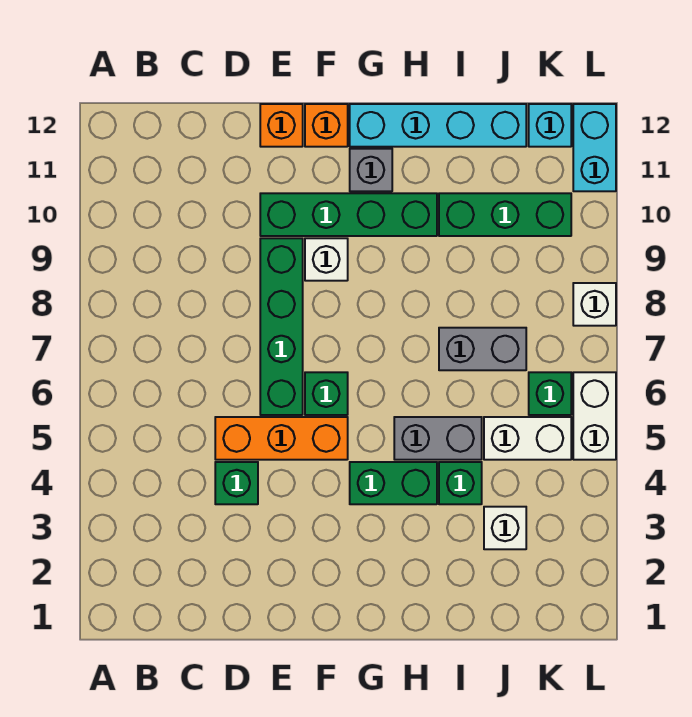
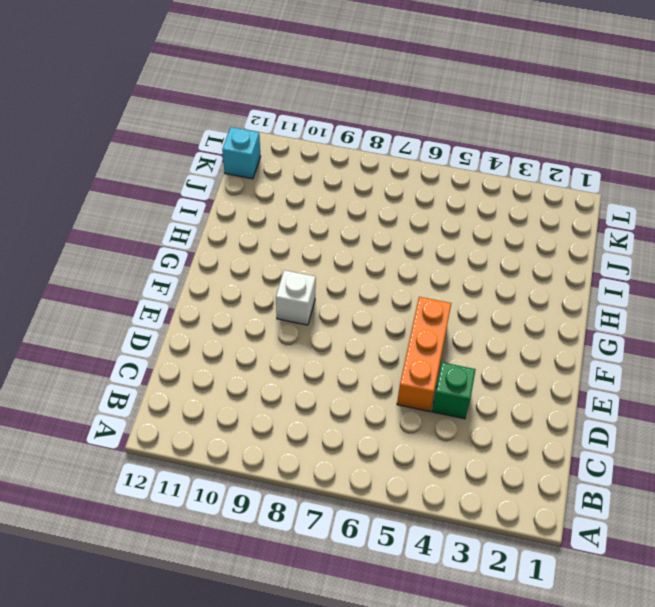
none -> green 1x4 brick [260,238,303,415]
none -> green 1x4 brick [260,193,437,236]
none -> orange 1x1 brick [260,104,303,147]

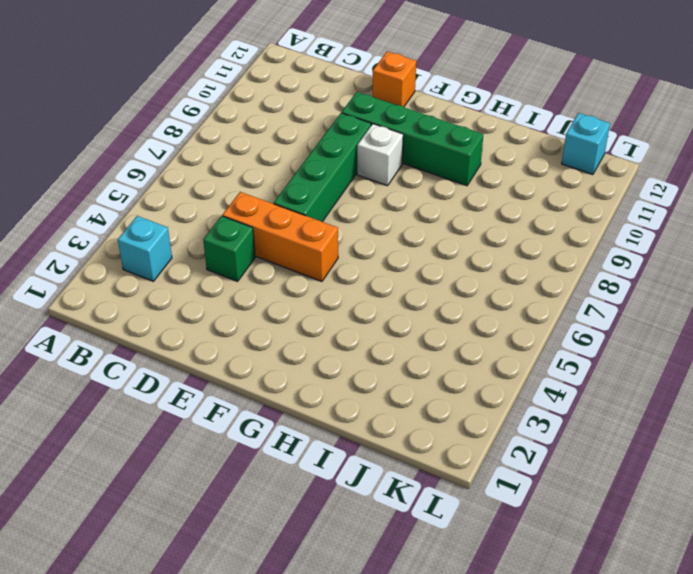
cyan 1x1 brick [118,216,172,281] -> none
none -> green 1x1 brick [305,372,348,415]
none -> orange 1x1 brick [305,104,348,147]
none -> green 1x2 brick [350,462,437,504]

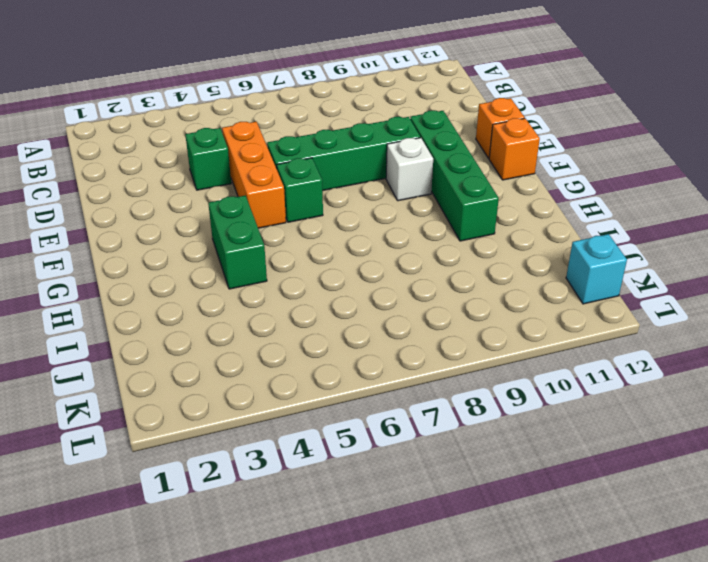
none -> grey 1x1 brick [350,149,392,191]
none -> cyan 1x4 brick [350,104,526,147]
none -> grey 1x2 brick [394,417,482,460]

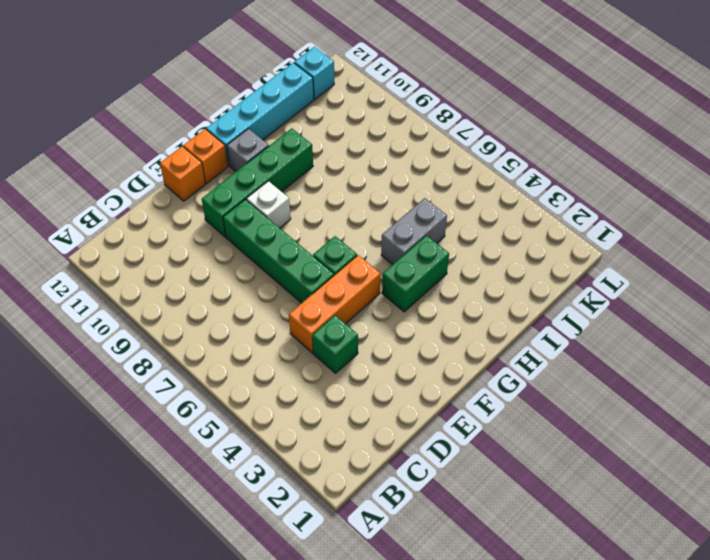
none -> green 1x1 brick [439,462,482,504]
none -> grey 1x2 brick [439,328,526,370]
none -> green 1x3 brick [439,193,571,236]

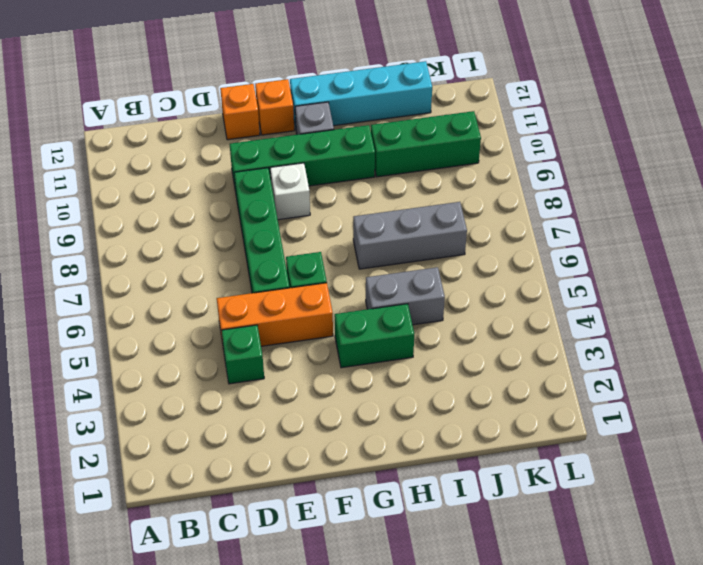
grey 1x3 brick [353,202,467,269] -> grey 1x2 brick [439,328,526,370]
none -> green 1x1 brick [439,462,482,504]
none -> white 1x1 brick [484,507,526,549]
none -> white 1x2 brick [484,417,571,460]

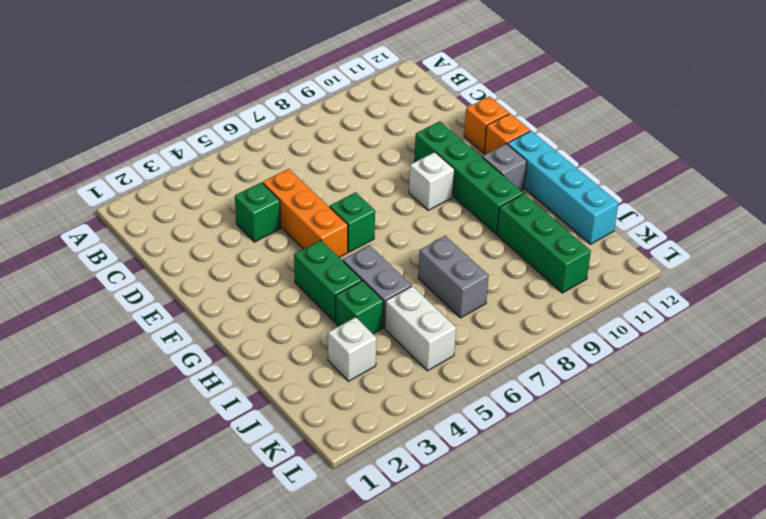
none -> green 1x4 brick [260,238,303,415]
none -> green 1x1 brick [529,372,571,415]
none -> cyan 1x1 brick [529,104,571,147]

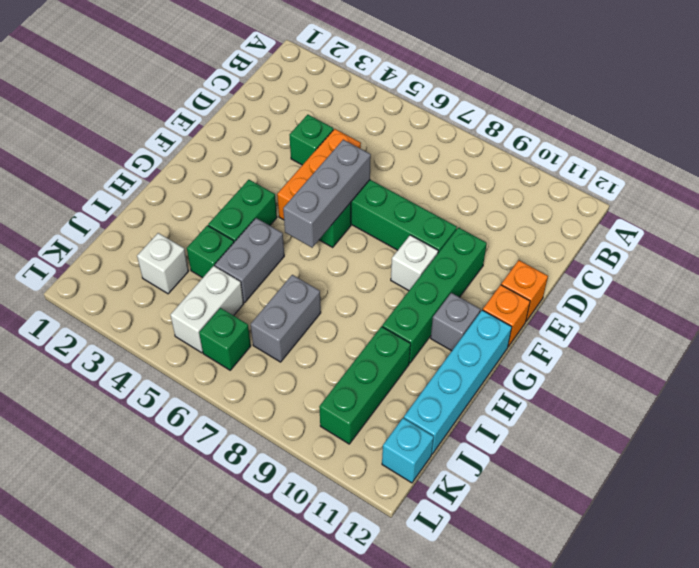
grey 1x3 brick [283,140,371,248] -> none
none -> white 1x2 brick [573,372,616,460]
none -> white 1x1 brick [573,283,616,326]
none -> cyan 1x2 brick [573,104,616,191]

